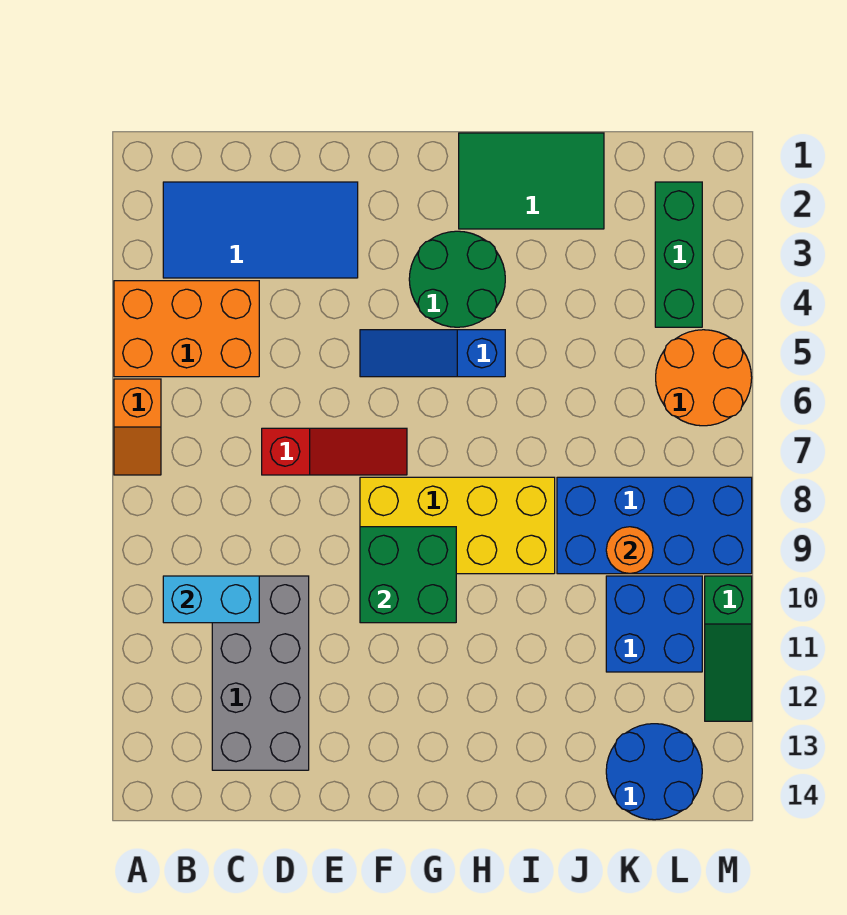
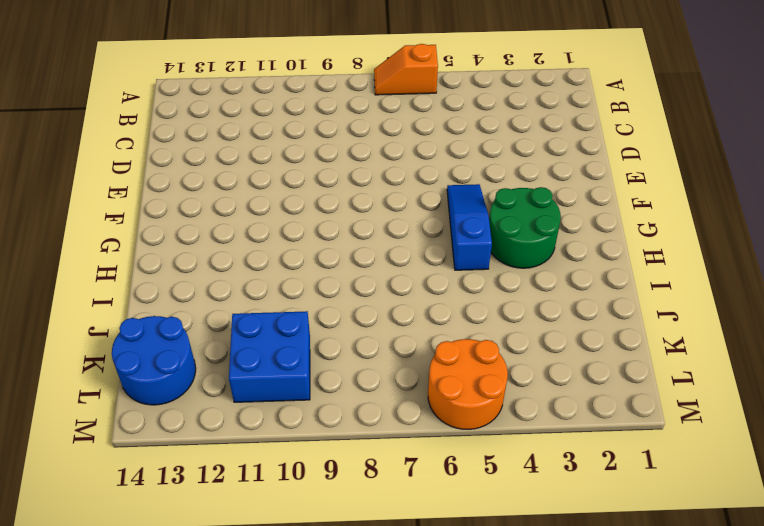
none -> orange 2x3 brick [114,281,259,377]
none -> blue 2x4 tile [163,182,358,278]
none -> grey 2x4 brick [212,576,309,770]

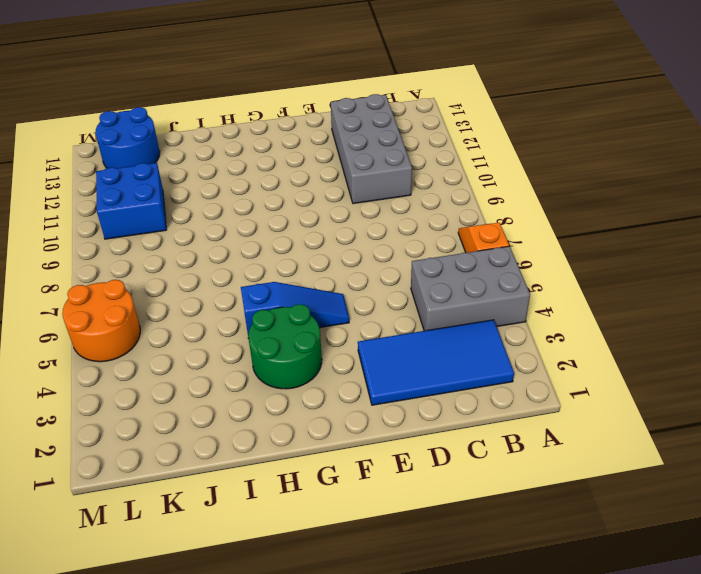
grey 2x3 brick [411,246,530,331] -> orange 2x3 brick [114,281,259,377]
none -> red 1x3 slope [262,428,407,475]
none -> yellow 2x4 brick [360,477,555,574]
none -> green 2x3 tile [459,133,604,229]

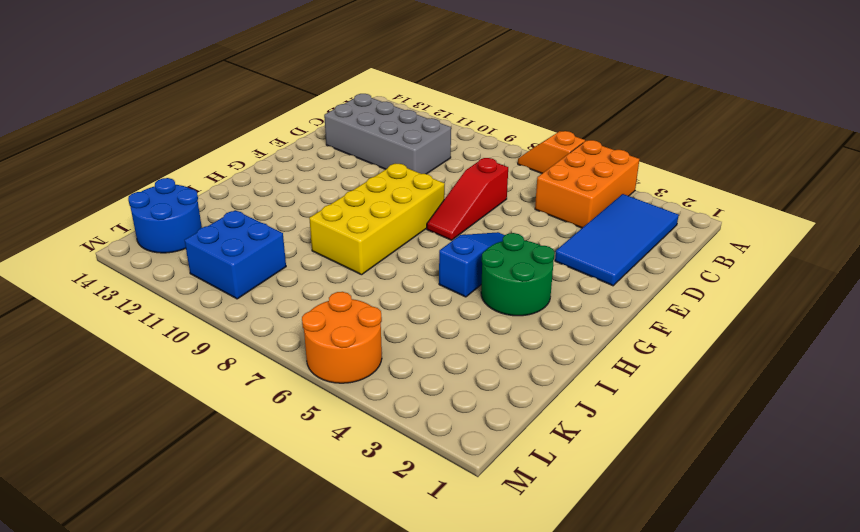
none -> green 2x3 tile [459,133,604,229]
none -> blue 2x4 brick [557,477,752,574]
none -> green 1x3 brick [655,182,702,327]

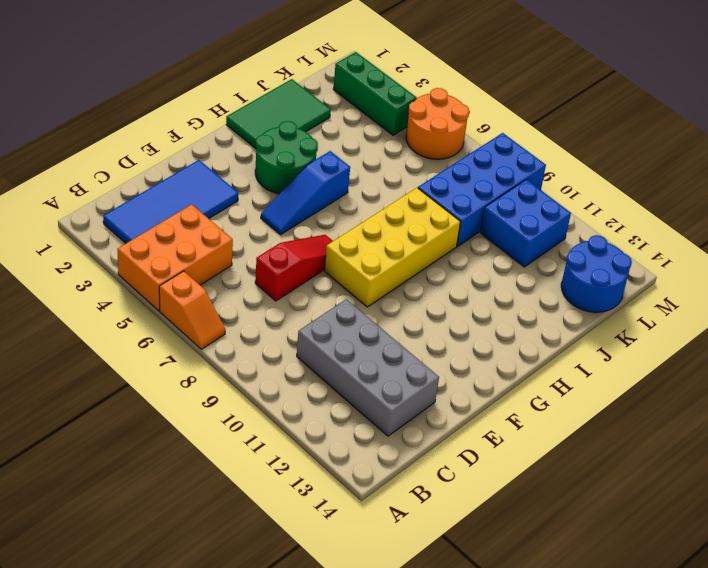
none -> green 1x3 slope [705,576,752,721]
none -> cyan 1x2 brick [163,576,259,623]
none -> green 2x2 brick [360,527,456,623]

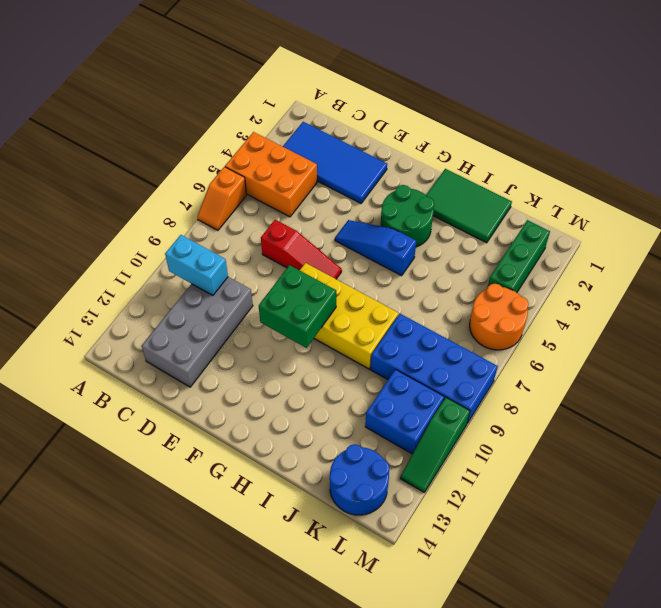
none -> orange 1x1 round brick [606,527,653,573]

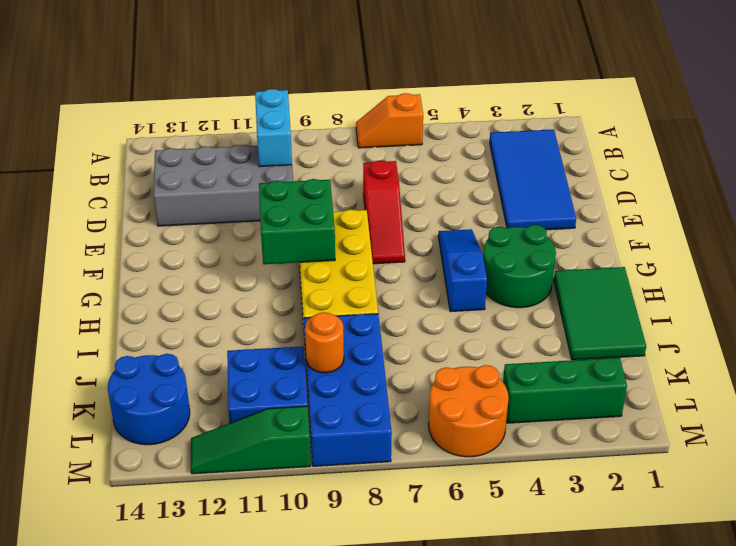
none -> orange 2x3 brick [114,281,259,377]

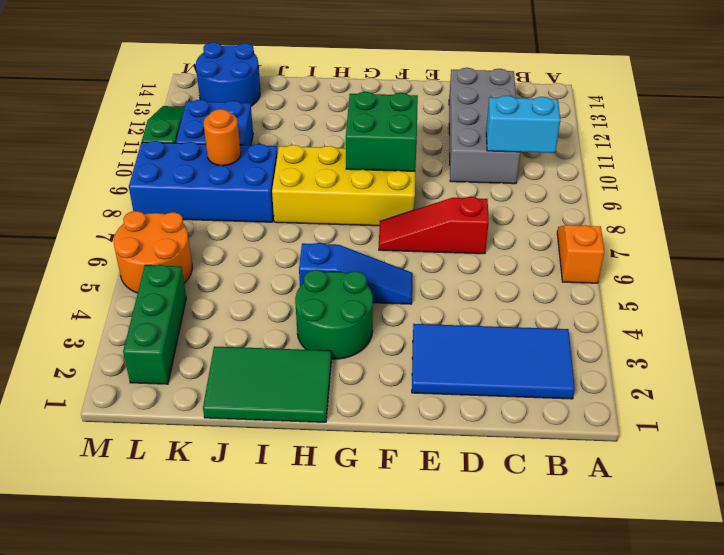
none -> orange 2x3 brick [114,281,259,377]

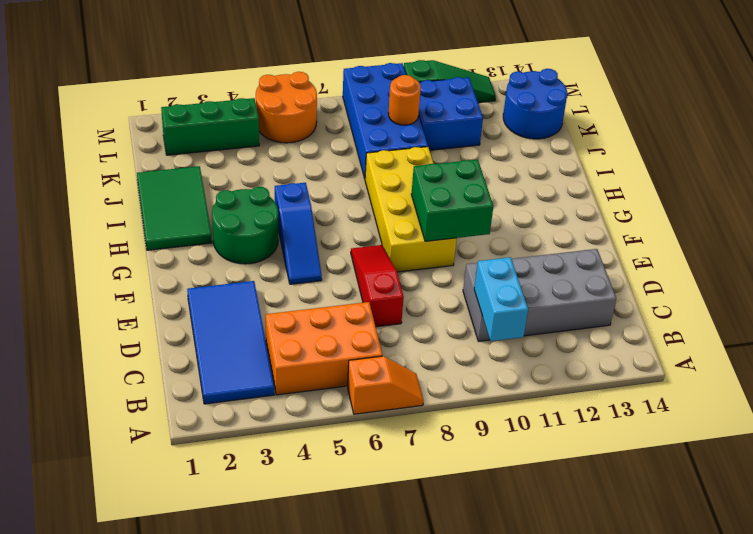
orange 2x3 brick [266,302,382,395] -> orange 2x3 brick turned to [114,281,259,377]

